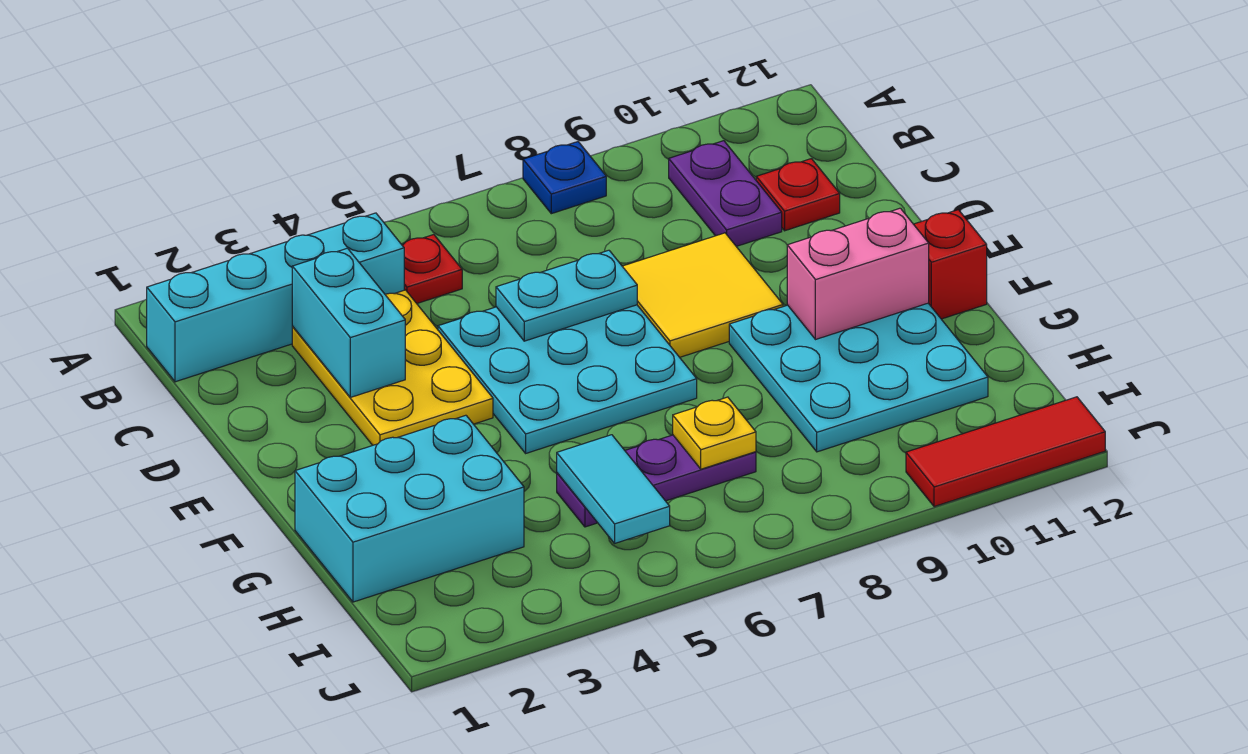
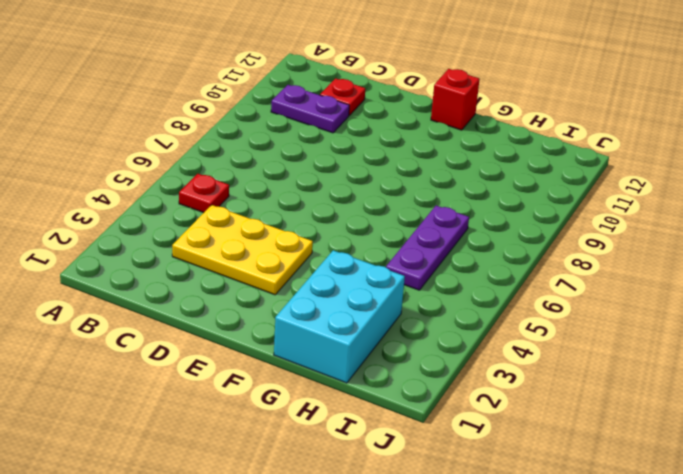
none -> blue 1x1 plate [523,142,606,214]
none -> cyan 1x4 brick [147,213,404,382]
none -> cyan 3x3 plate [438,305,697,453]

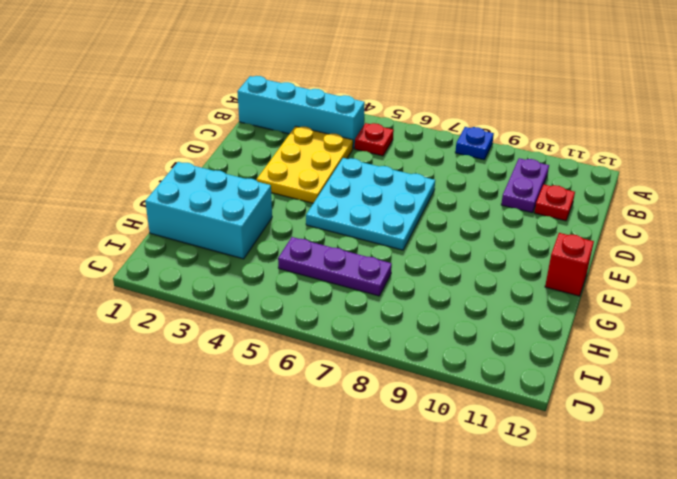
none -> yellow 2x2 tile [622,233,783,357]
none -> cyan 3x3 plate [729,303,988,452]
none -> red 1x3 tile [906,397,1105,507]

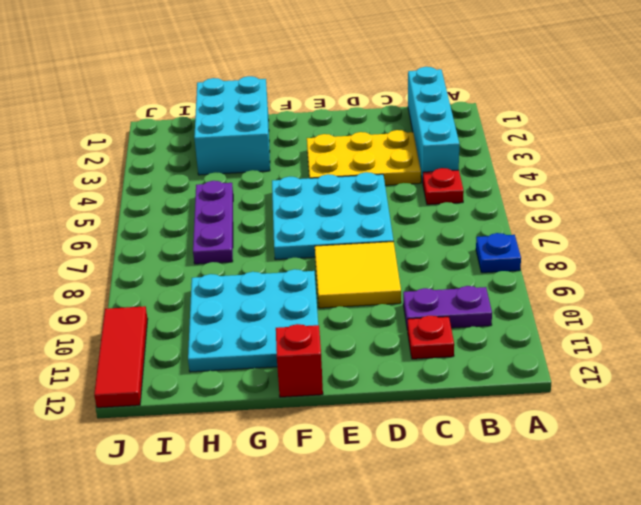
none -> cyan 1x2 brick [292,248,405,397]
none -> cyan 1x2 plate [496,250,637,341]
none -> pink 1x2 brick [787,208,929,340]

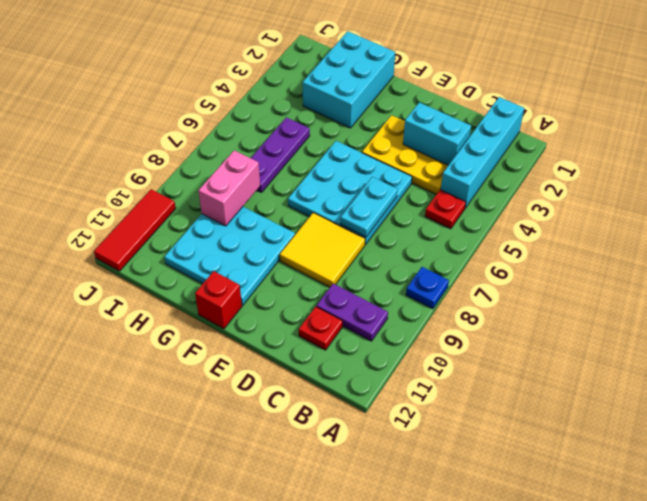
pink 1x2 brick [198,150,260,226] -> pink 1x2 brick moved to [787,208,929,340]
none -> cyan 1x2 tile [557,435,670,543]
none -> yellow 1x1 plate [673,397,756,469]

